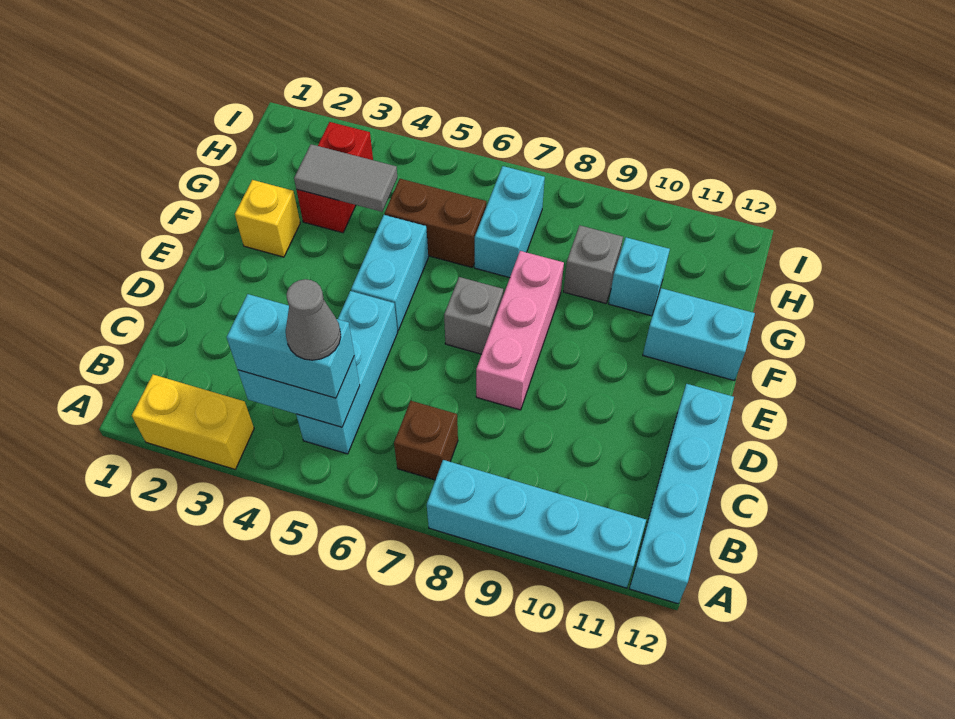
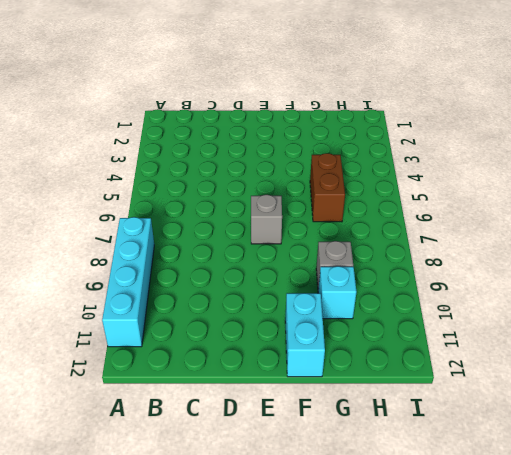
none -> yellow 1x2 brick [132,375,254,469]
none -> cyan 1x4 brick [629,384,734,604]
none -> cyan 1x3 brick [296,291,398,454]

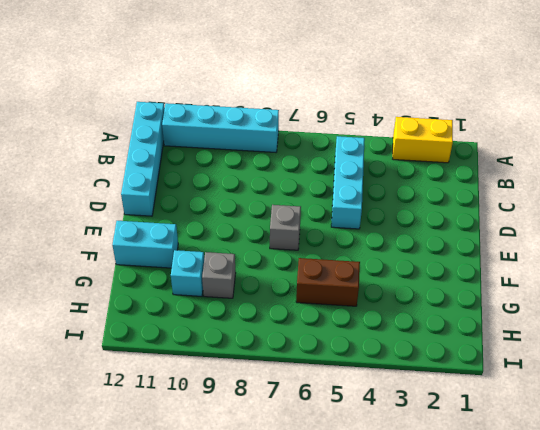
none -> brown 1x1 brick [394,401,458,480]
none -> pink 1x3 brick [476,251,564,410]
none -> cyan 1x2 brick [351,215,428,331]

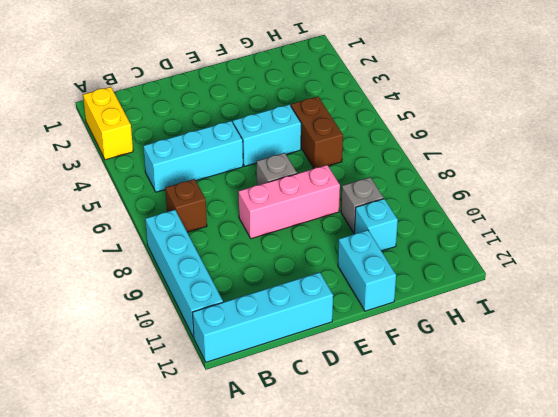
none -> yellow 1x1 brick [235,180,300,257]
none -> red 1x2 brick [297,122,373,233]
none -> cyan 1x2 brick [475,166,545,278]

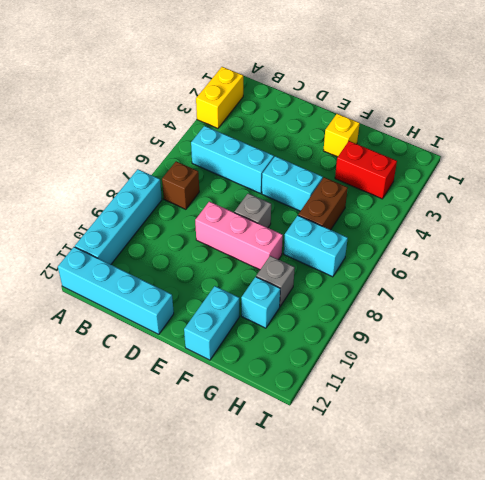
none -> cyan 1x2 brick [238,356,360,427]
none -> grey 1x2 tile [294,144,397,212]
none -> cyan 1x2 brick [227,294,354,398]

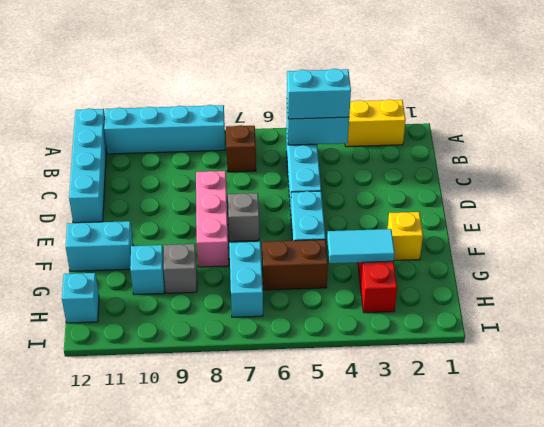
cyan 1x2 tile [327,229,395,263] -> grey 1x2 tile [294,144,397,212]
cyan 1x1 brick [62,273,99,323] -> none
none -> grey 1x1 cone [286,279,341,360]

